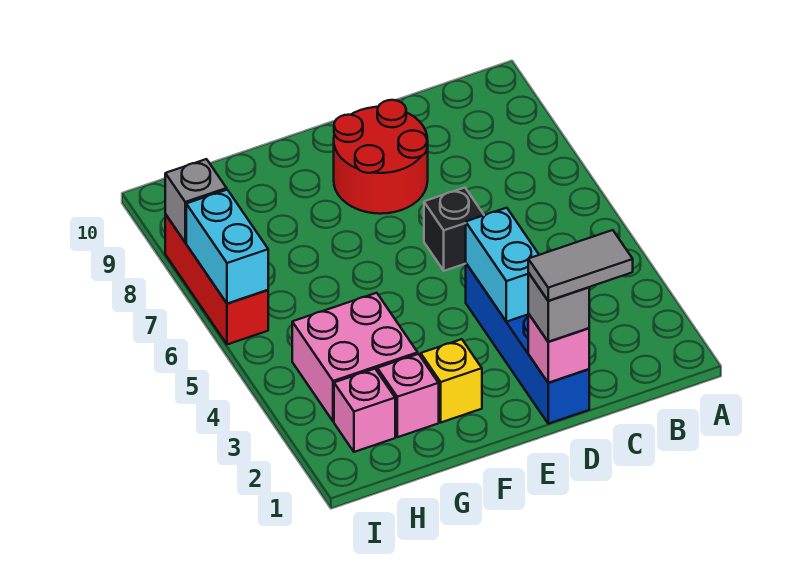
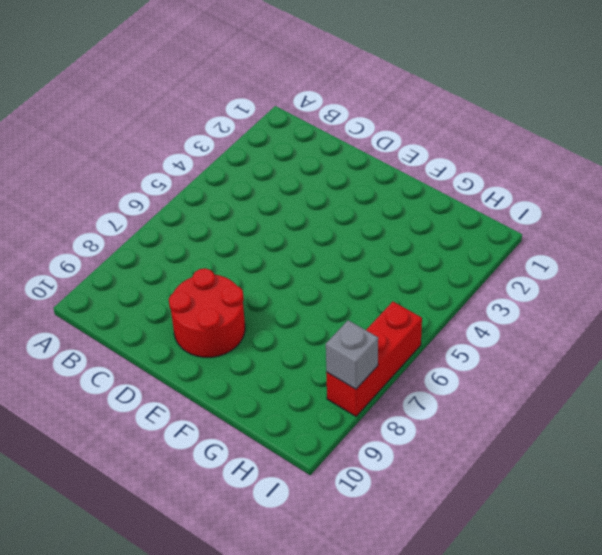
none -> blue 1x4 brick [466,264,589,424]
none -> black 1x1 brick [424,188,484,271]
none -> yellow 1x1 brick [421,339,482,422]

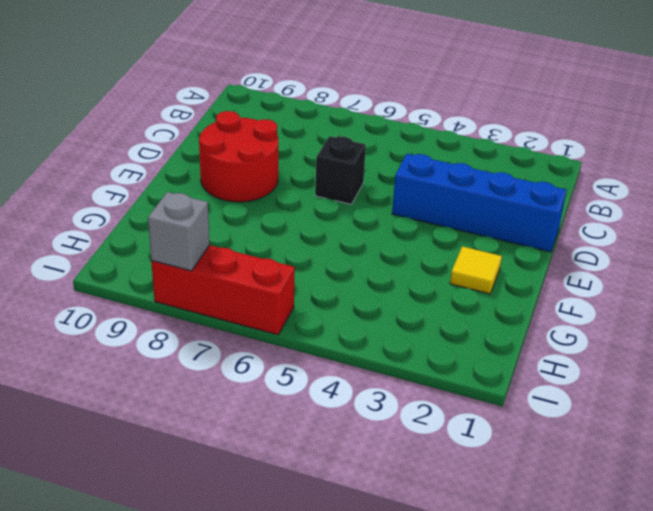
yellow 1x1 tile [450,246,502,294] -> yellow 1x1 brick [421,339,482,422]
none -> pink 1x1 brick [377,354,439,437]
none -> pink 2x2 brick [292,293,418,421]
none -> pink 1x1 brick [334,369,395,452]

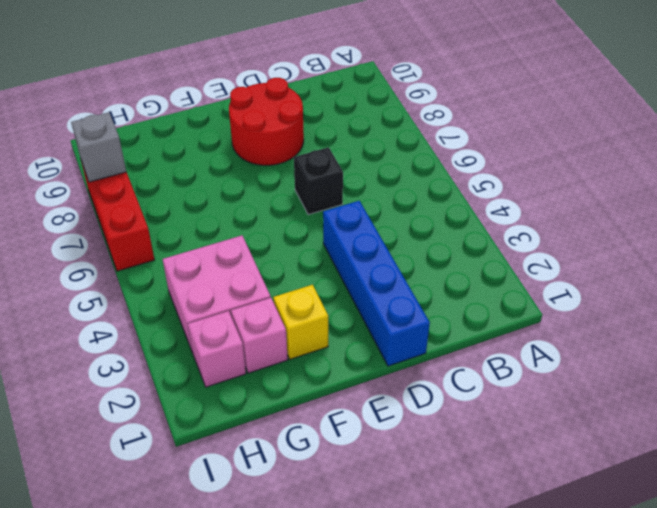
none -> pink 1x1 brick [528,314,589,383]
none -> cyan 1x2 brick [466,208,539,322]
none -> cyan 1x2 brick [186,190,268,304]

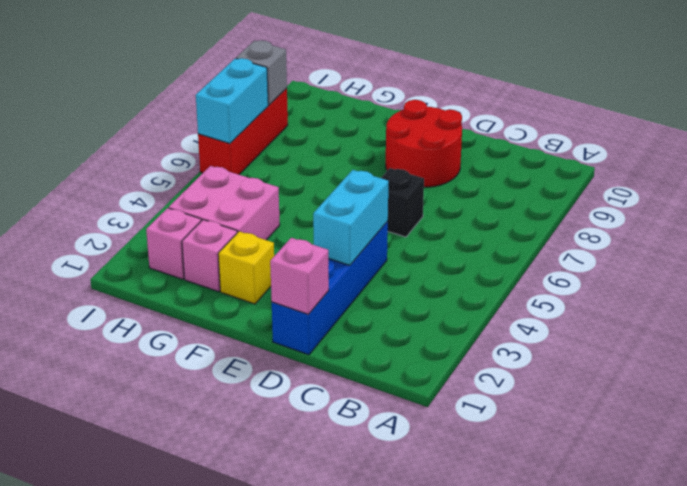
none -> grey 1x1 brick [528,273,589,342]
none -> grey 1x2 tile [528,230,633,301]

